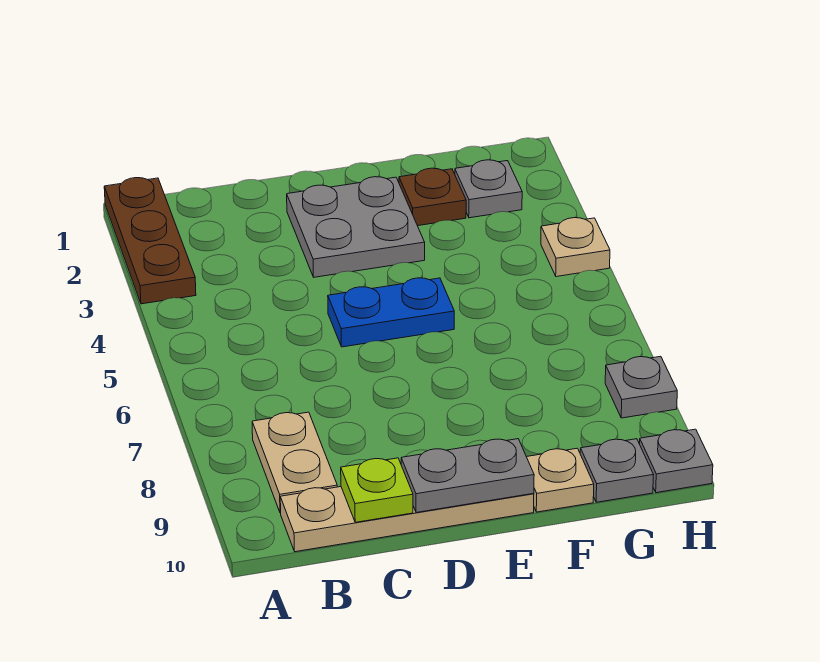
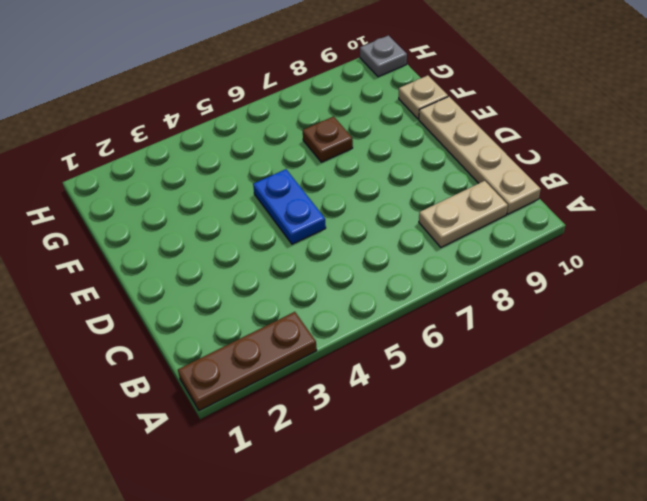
brown 1x1 plate [303,116,353,162] -> brown 1x1 plate moved to [399,168,466,226]
none -> grey 2x2 plate [287,177,425,277]
none -> grey 1x1 plate [455,160,522,218]
none -> grey 1x1 plate [580,439,653,502]

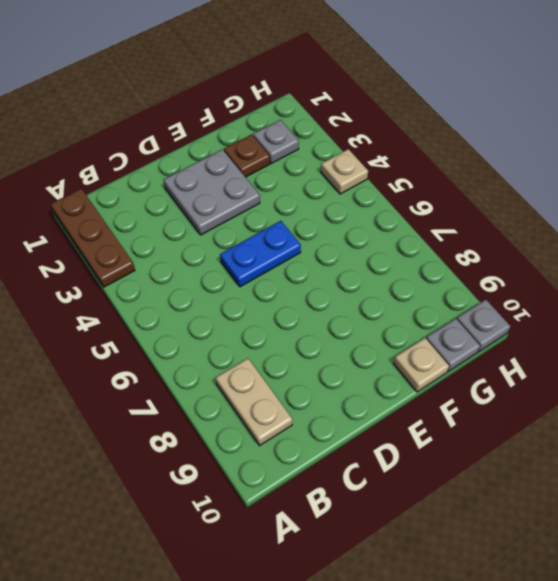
none -> tan 1x4 plate [280,487,534,552]
none -> grey 1x1 plate [605,356,677,418]
none -> lime 1x1 plate [341,458,413,522]

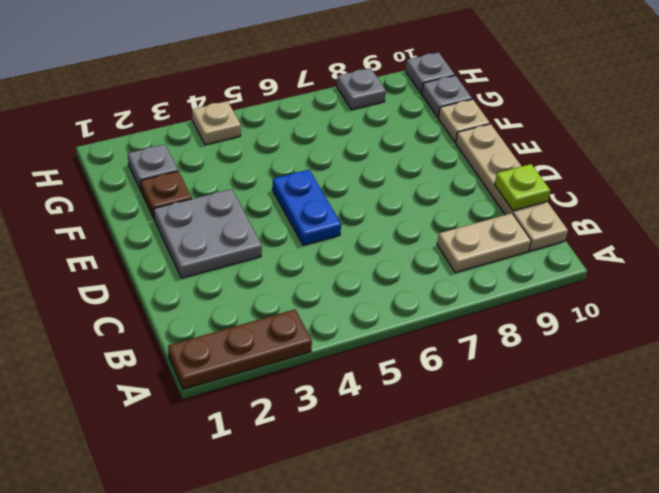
none -> grey 1x2 plate [401,439,534,513]

